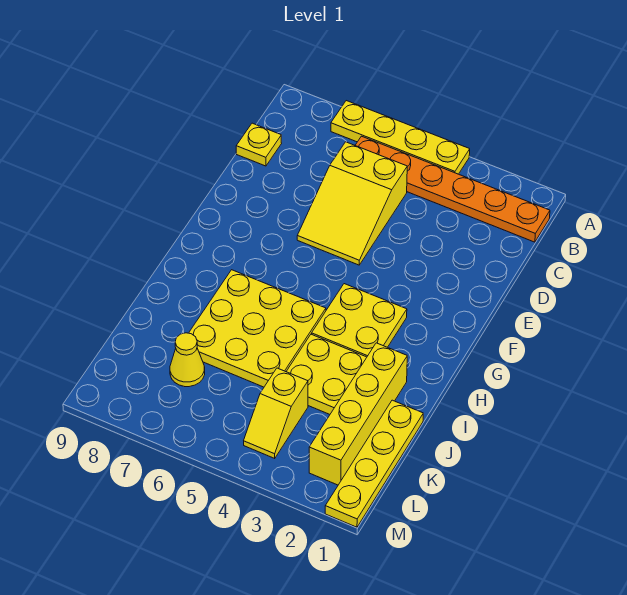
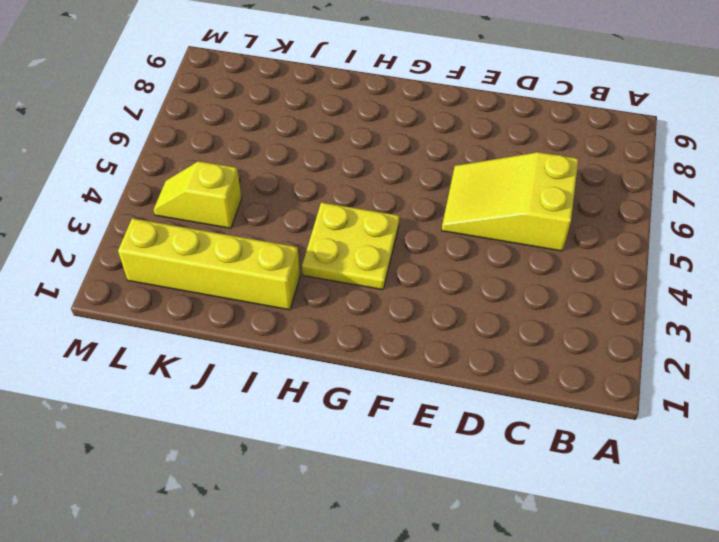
none -> yellow 1x4 plate [331,101,470,174]
none -> orange 1x6 plate [355,136,550,242]

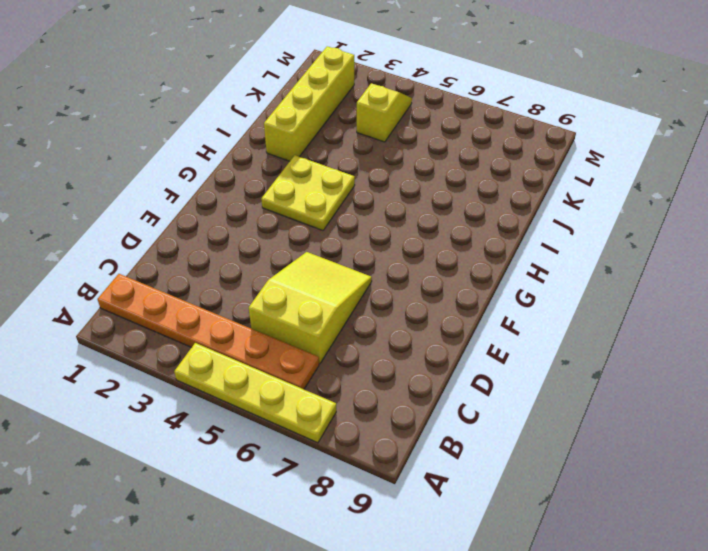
none -> yellow 1x1 plate [236,123,282,166]
none -> yellow 3x3 plate [189,270,326,387]

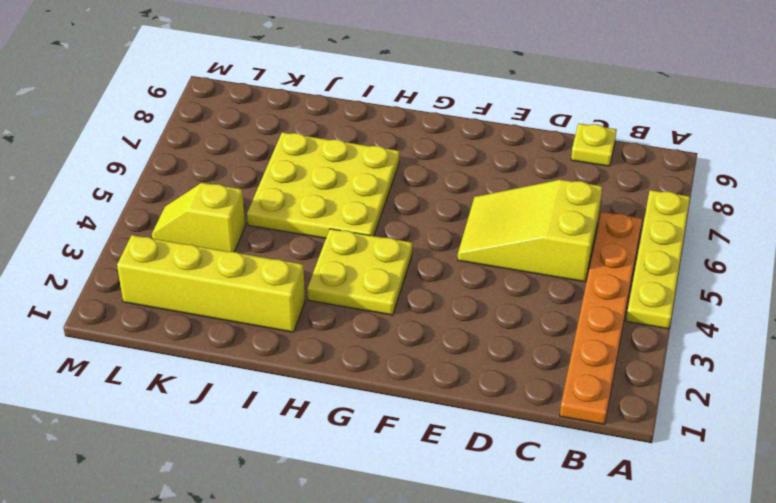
none -> yellow 2x2 plate [286,334,367,414]
none -> yellow 1x4 plate [325,400,423,527]

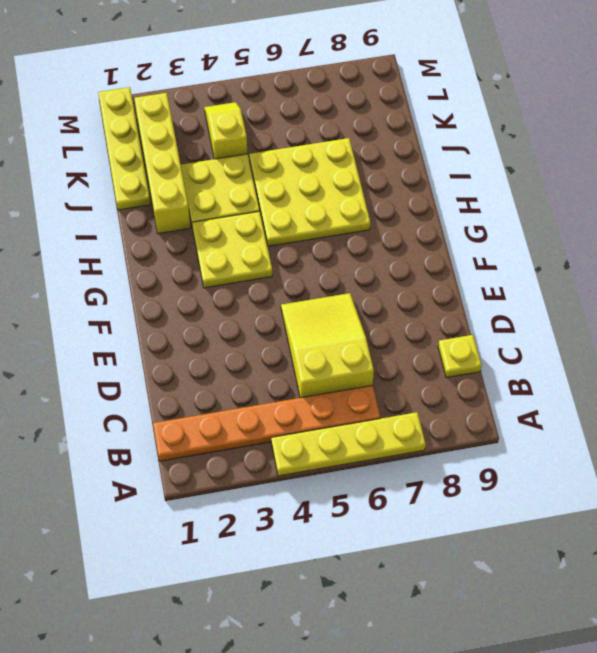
none -> yellow 1x1 cone [170,333,205,387]

